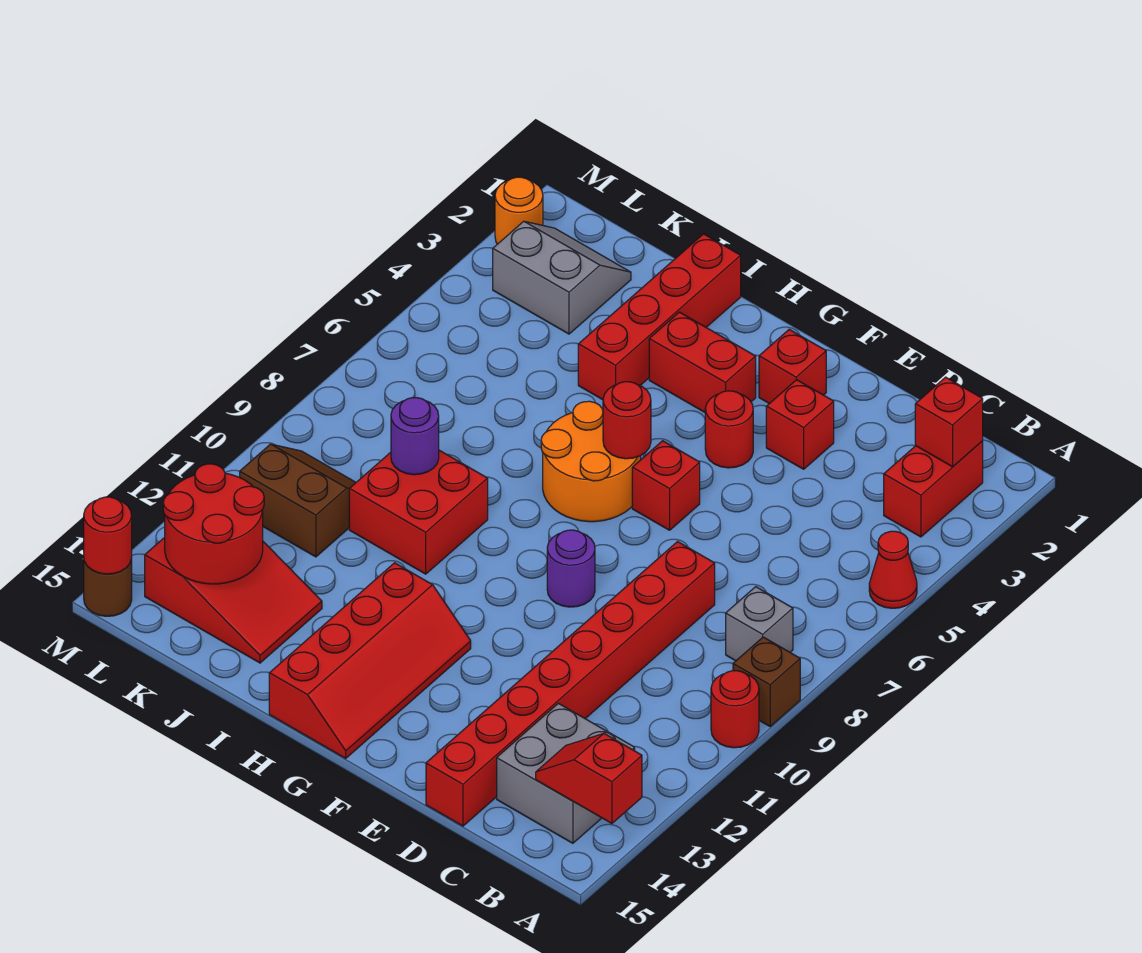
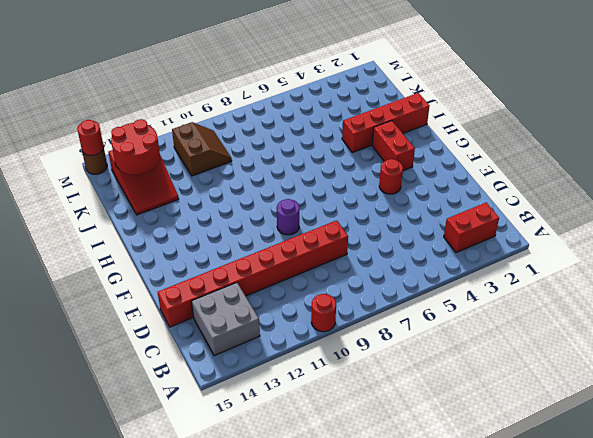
none -> red 1x1 cone [869,531,917,608]
none -> brown 1x1 brick [733,637,800,726]
none -> grey 1x1 brick [726,587,793,661]

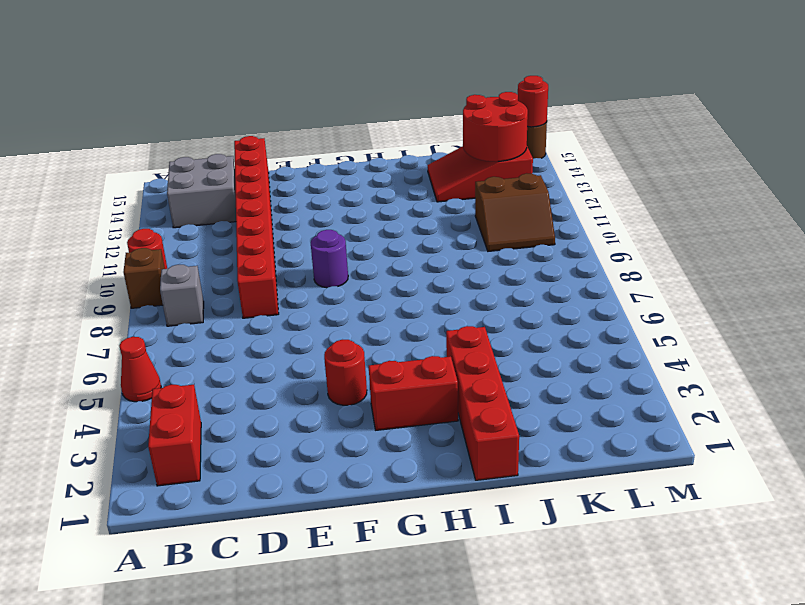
none -> red 1x1 brick [766,380,834,469]
none -> red 1x1 brick [759,329,826,404]
none -> red 1x1 brick [632,441,700,530]

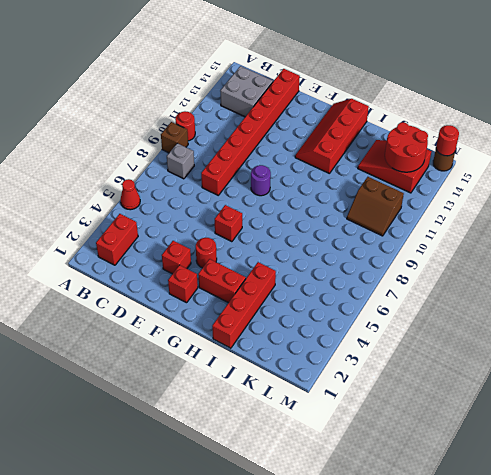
none -> orange 2x2 round brick [541,401,641,522]
none -> red 2x2 brick [349,450,488,574]
none -> grey 2x2 slope [493,221,631,334]

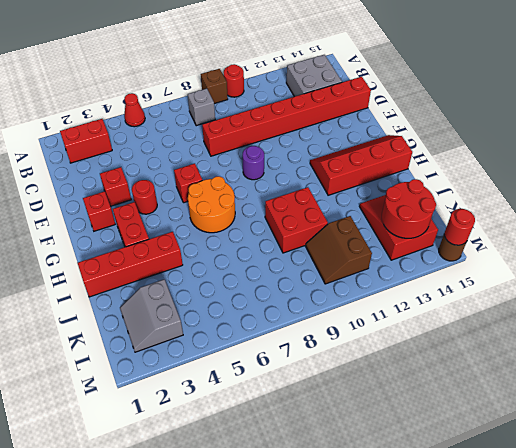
none -> orange 1x1 round brick [495,177,543,244]
none -> red 1x2 slope [536,734,642,823]
none -> red 1x1 brick [915,377,983,467]

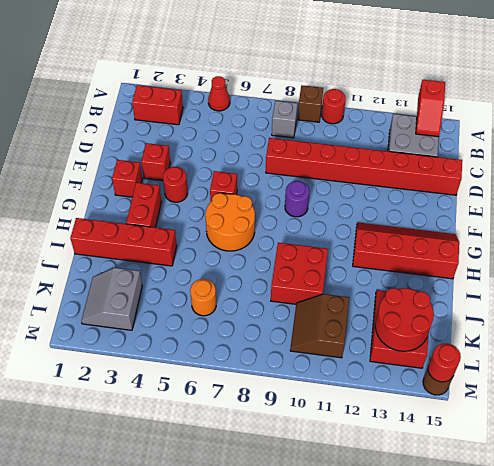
orange 1x1 round brick [190,279,216,316] -> orange 1x1 round brick moved to [495,177,543,244]
none -> red 1x1 brick [915,377,983,467]
none -> red 1x1 round brick [603,382,651,459]
none -> purple 1x1 round brick [391,398,439,475]

